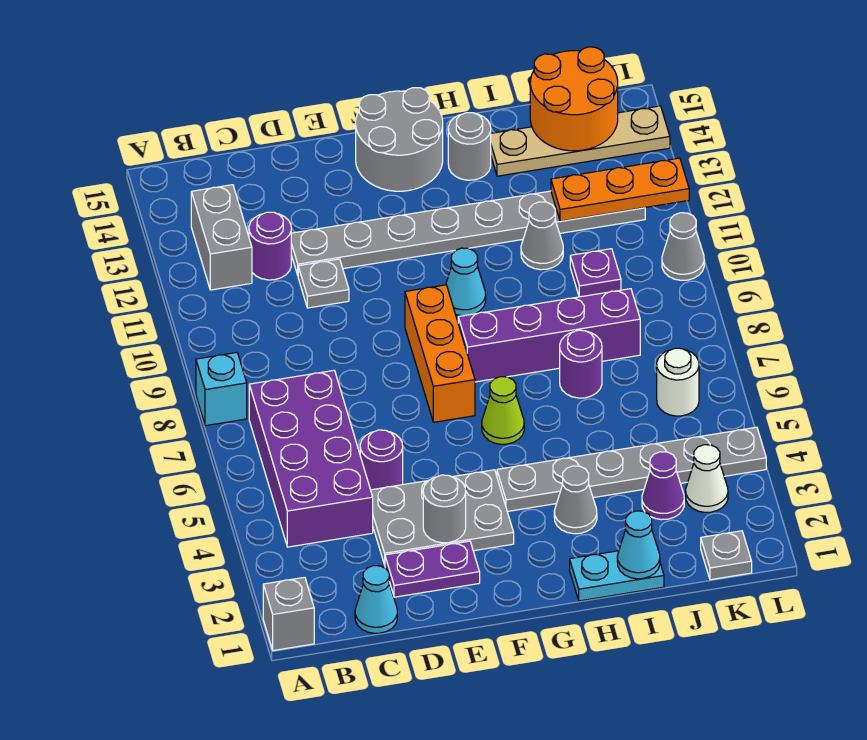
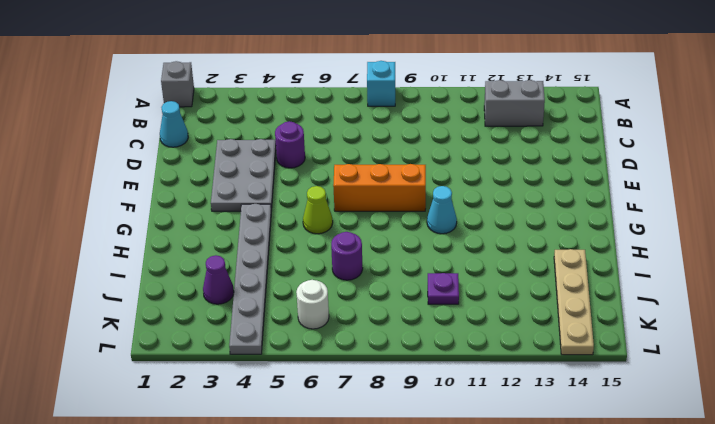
none -> purple 2x4 brick [249,370,373,547]
none -> purple 1x1 round brick [249,212,291,280]
none -> purple 1x2 plate [385,541,480,597]
none -> grey 1x1 plate [298,259,349,308]

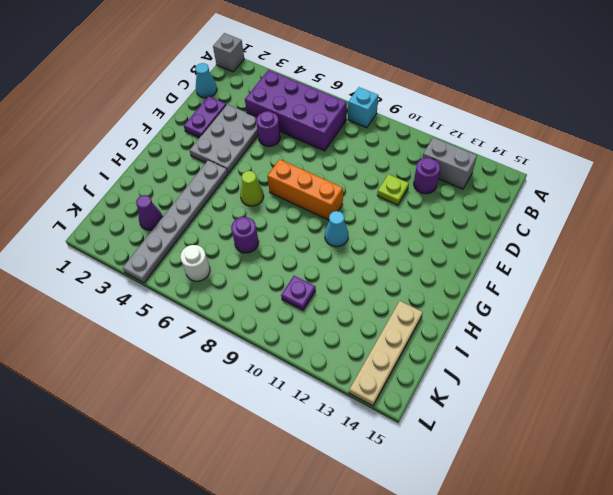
lime 1x1 plate [377,174,409,205] -> grey 1x1 plate [298,259,349,308]
none -> grey 1x8 plate [291,191,645,275]
none -> grey 2x2 round brick [356,88,443,191]
none -> purple 1x4 brick [458,289,640,382]
none -> cyan 1x2 plate [570,551,664,601]

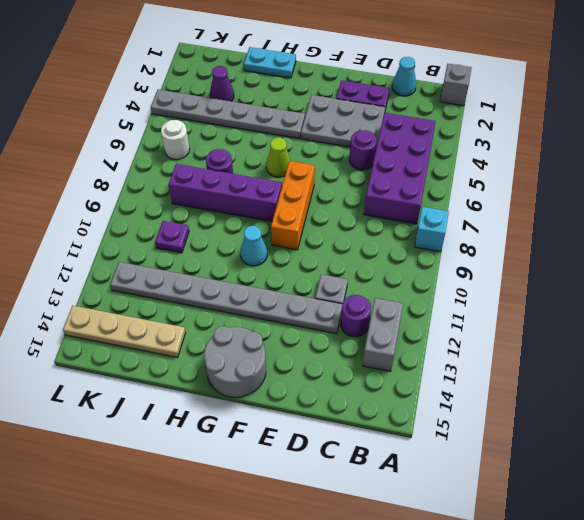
none -> grey 1x1 cone [554,466,597,534]
none -> grey 1x1 round brick [448,113,491,180]
none -> grey 1x1 cone [521,202,563,270]
none -> grey 1x1 plate [701,531,752,580]

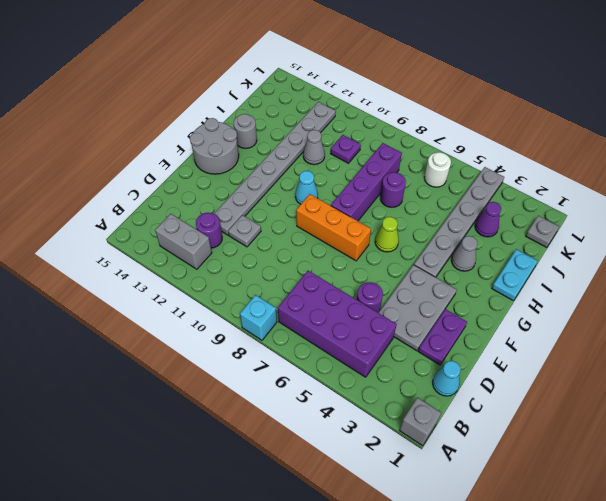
none -> tan 1x4 plate [491,106,670,176]
none -> white 1x1 cone [686,445,728,512]
none -> grey 1x1 cone [662,213,704,280]
none -> grey 1x1 round brick [423,475,466,543]

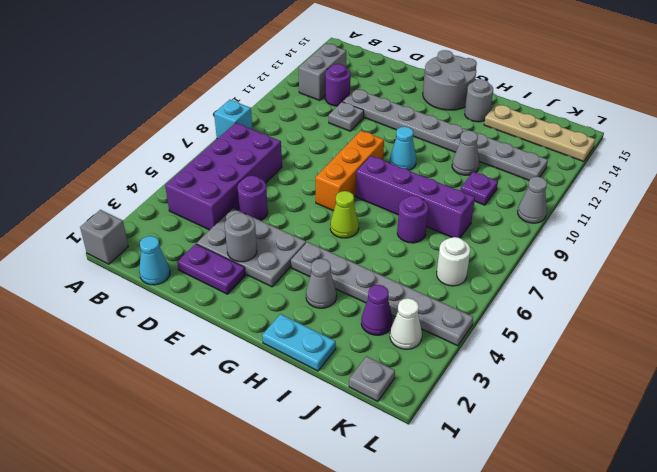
none -> cyan 1x1 cone [617,511,660,579]
none -> orange 1x3 plate [551,158,689,221]
none -> orange 2x2 round brick [530,47,618,151]

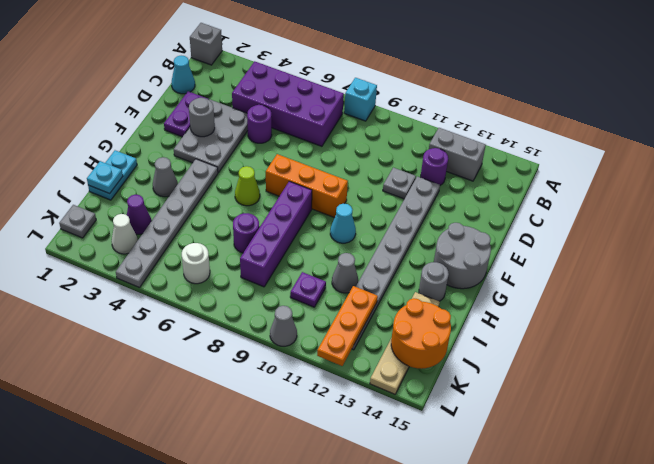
cyan 1x1 plate [87,161,123,194] -> cyan 1x1 cone [617,511,660,579]

